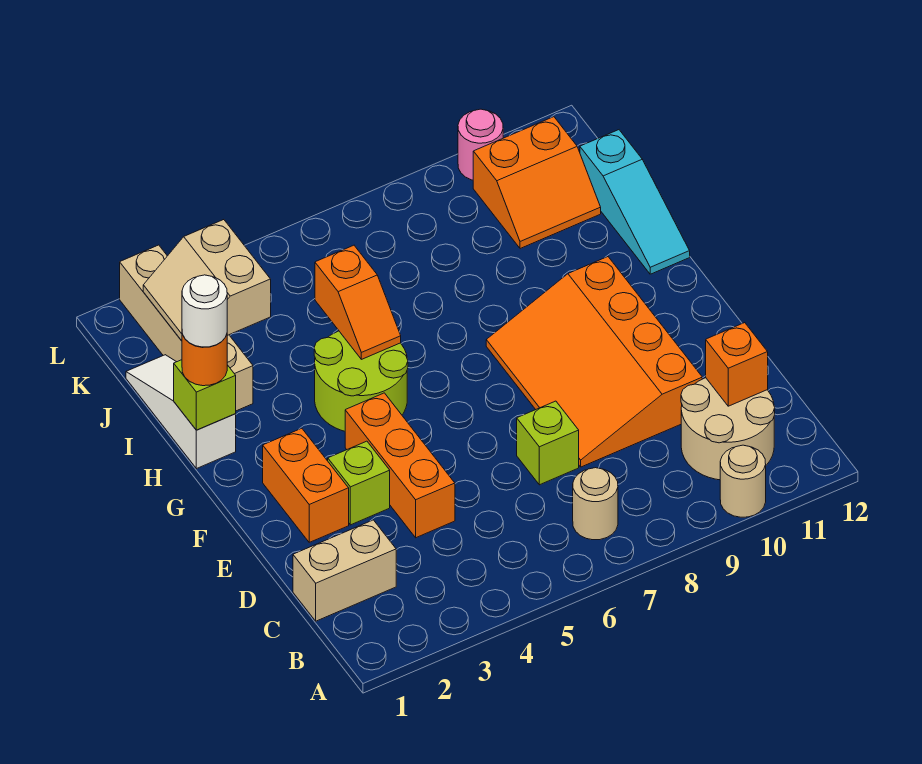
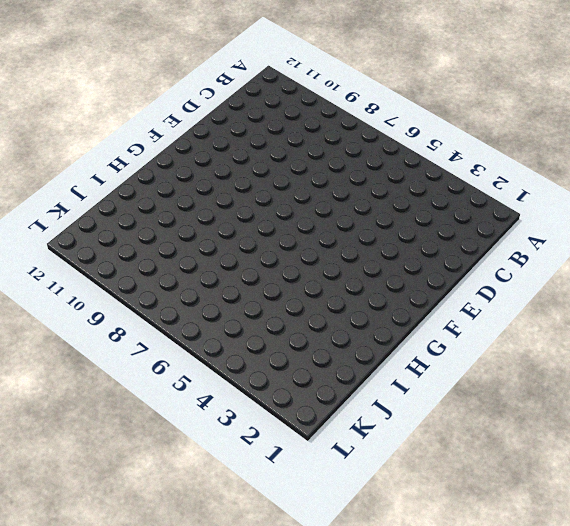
none -> tan 1x1 round brick [720,445,766,517]
none -> tan 1x1 round brick [573,468,618,540]
none -> tan 2x2 round brick [681,378,775,480]

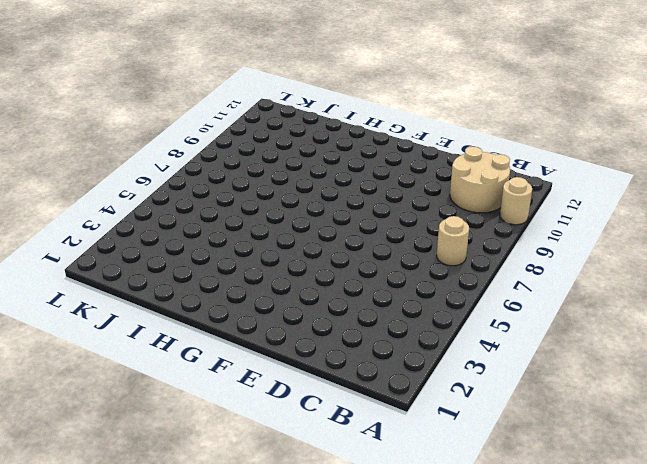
none -> tan 1x2 brick [293,520,396,621]
none -> orange 1x3 brick [345,393,455,538]
none -> lime 1x1 brick [517,401,579,485]

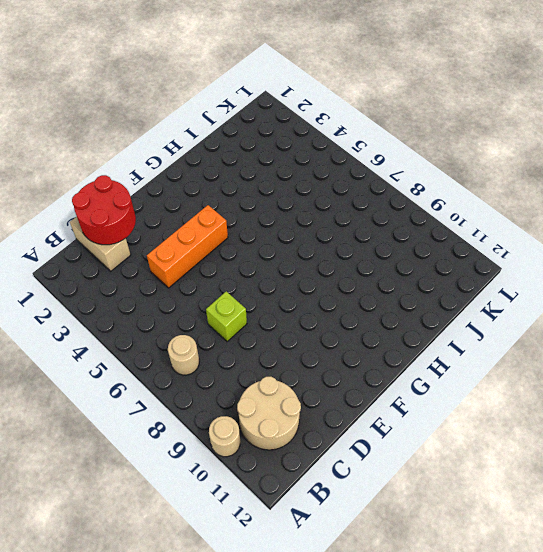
red 2x2 round brick [72,175,136,245] -> none
none -> orange 3x4 slope [486,257,702,467]
none -> orange 1x2 brick [263,428,349,542]
none -> lime 1x1 brick [328,441,390,525]

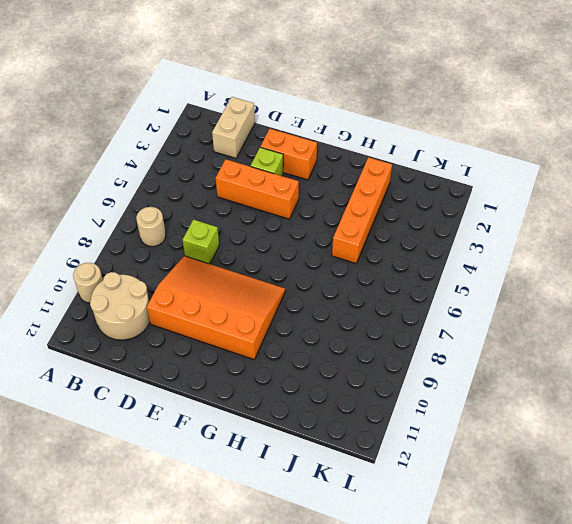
orange 1x4 brick [332,157,392,263] -> tan 1x4 brick [120,245,253,411]
none -> lime 2x2 round brick [314,331,408,431]
none -> white 1x3 slope [126,355,236,469]
none -> cyan 1x3 slope [580,130,690,274]

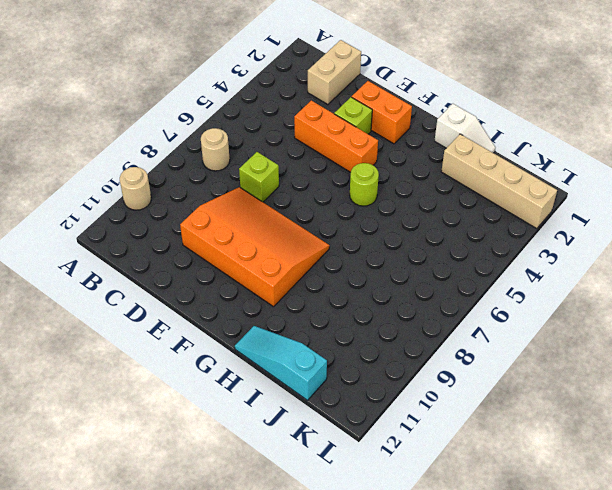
lime 1x1 round brick [350,163,379,206] -> lime 2x2 round brick [314,331,408,431]
white 1x2 slope [435,104,496,153] -> white 1x3 slope [126,355,236,469]
none -> tan 2x2 round brick [681,378,775,480]
none -> orange 2x2 slope [473,117,601,249]
none -> pink 1x1 round brick [458,109,503,180]

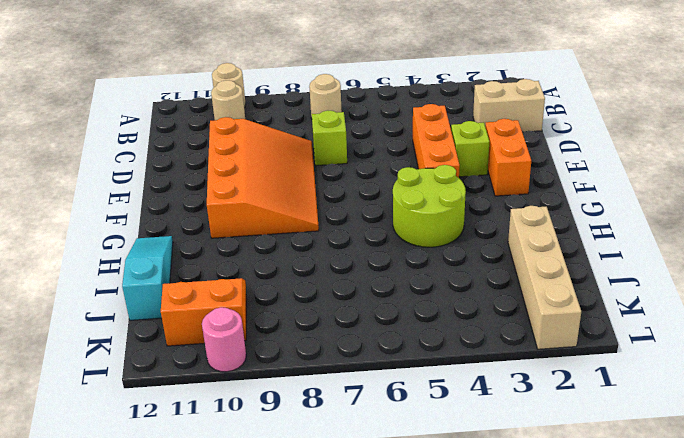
tan 1x1 round brick [211,80,245,120] -> tan 2x2 round brick [681,378,775,480]
none -> white 1x3 slope [126,355,236,469]
none -> orange 1x1 brick [706,323,768,406]
none -> lime 1x1 brick [174,360,236,430]

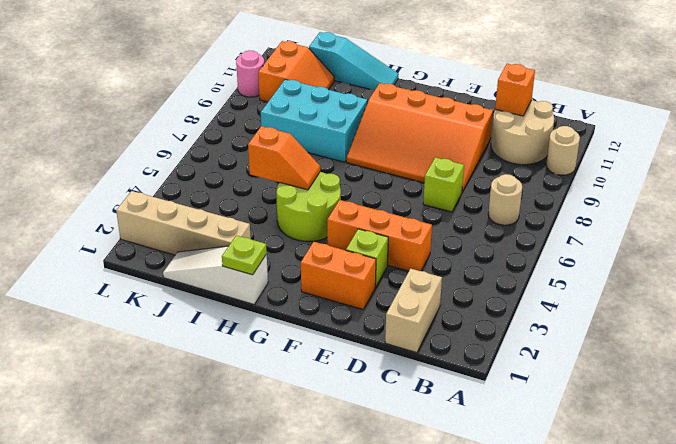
lime 1x1 plate [222,235,267,275] -> lime 1x1 brick [174,360,236,430]
cyan 2x3 brick [261,79,367,162] -> none
none -> tan 2x2 slope [143,220,271,341]
none -> orange 1x1 round brick [182,334,227,386]
none -> white 1x1 round brick [182,275,227,347]

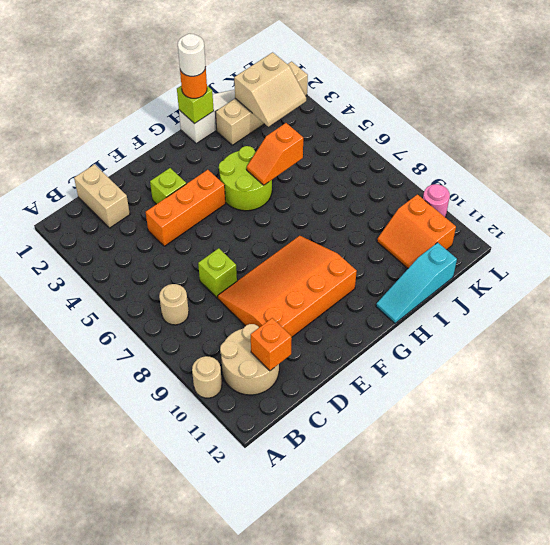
tan 2x2 slope [234,52,306,127] -> tan 2x2 slope turned to [143,220,271,341]
none -> orange 1x2 brick [263,428,349,542]

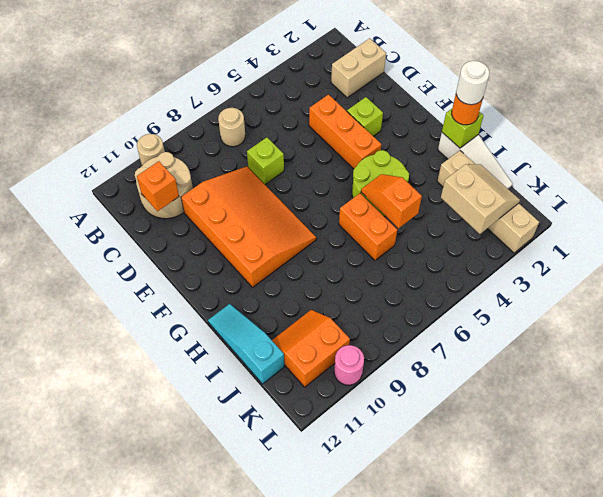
orange 1x2 brick [339,193,397,260] -> orange 1x2 brick moved to [263,428,349,542]

